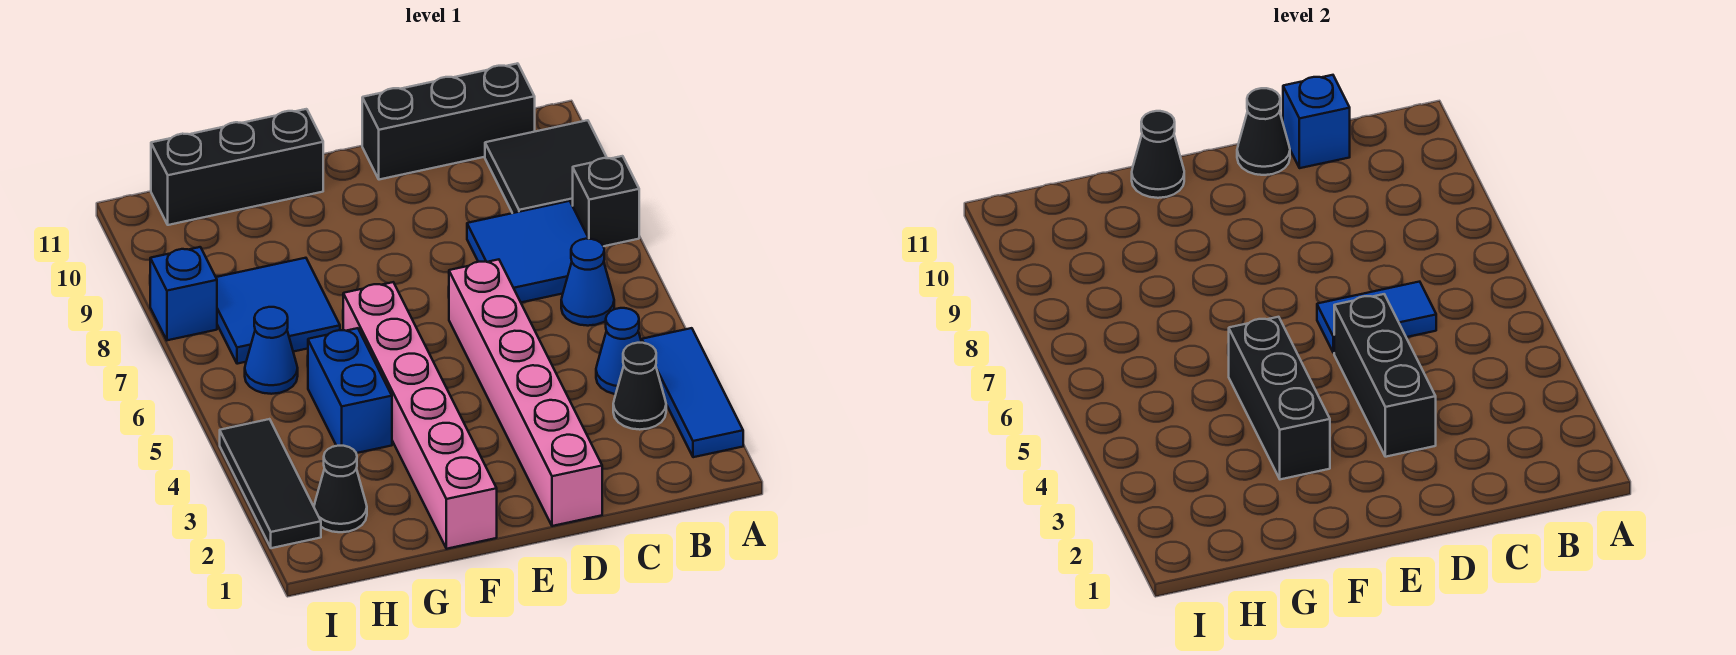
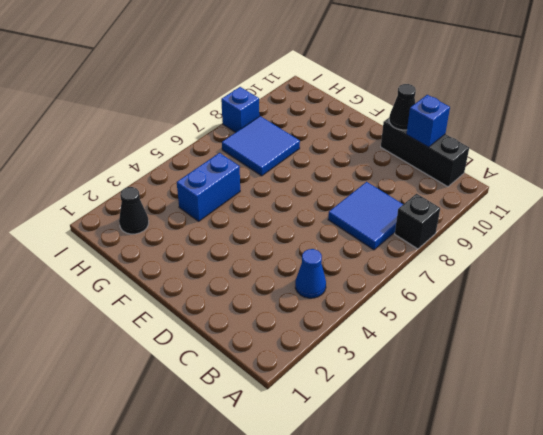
none -> blue 1x3 tile [642,328,743,457]
none -> black 2x2 tile [485,120,607,213]
none -> black 1x1 cone [613,343,666,430]

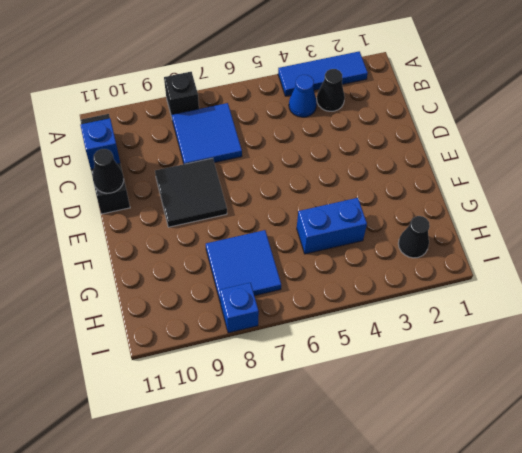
black 2x2 tile [155,158,227,227] -> black 2x2 tile moved to [485,120,607,213]
none -> blue 1x1 cone [561,239,614,326]
none -> pink 1x6 brick [449,259,602,526]
none -> pink 1x6 brick [343,282,497,549]

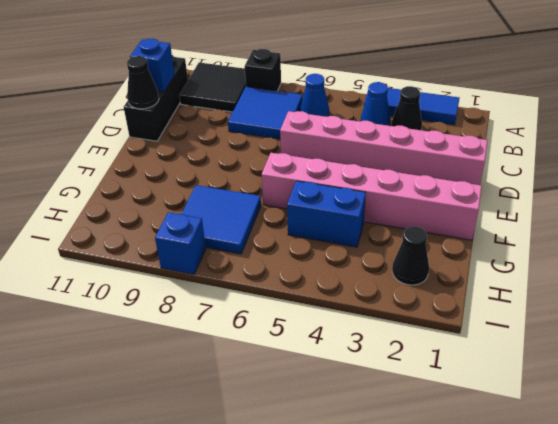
none -> black 1x3 brick [151,109,323,225]
none -> blue 1x1 cone [245,307,298,394]
none -> black 1x3 tile [220,419,321,548]

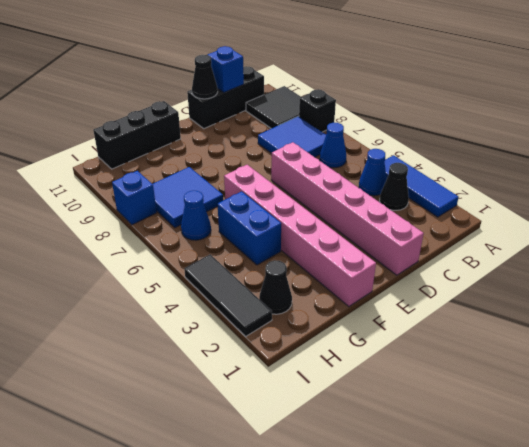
none -> blue 1x2 tile [1317,282,1436,353]
none -> black 1x3 brick [1334,294,1436,457]
none -> black 1x3 brick [1229,317,1330,479]

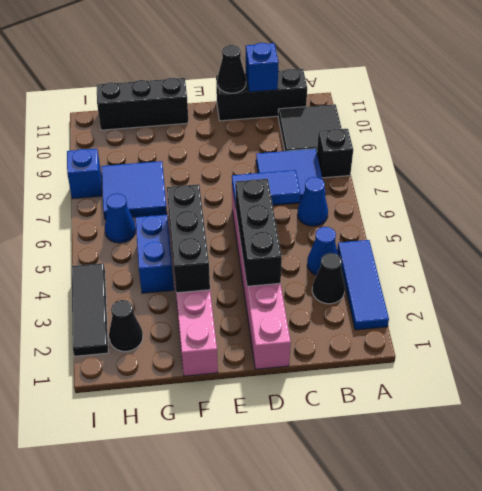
none -> black 1x1 cone [1132,111,1184,198]

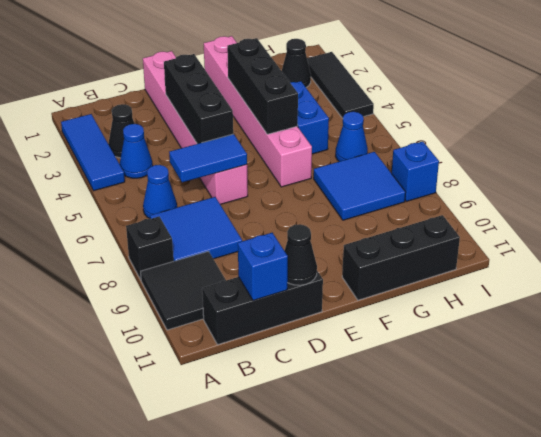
none -> black 1x1 cone [1132,111,1184,198]

